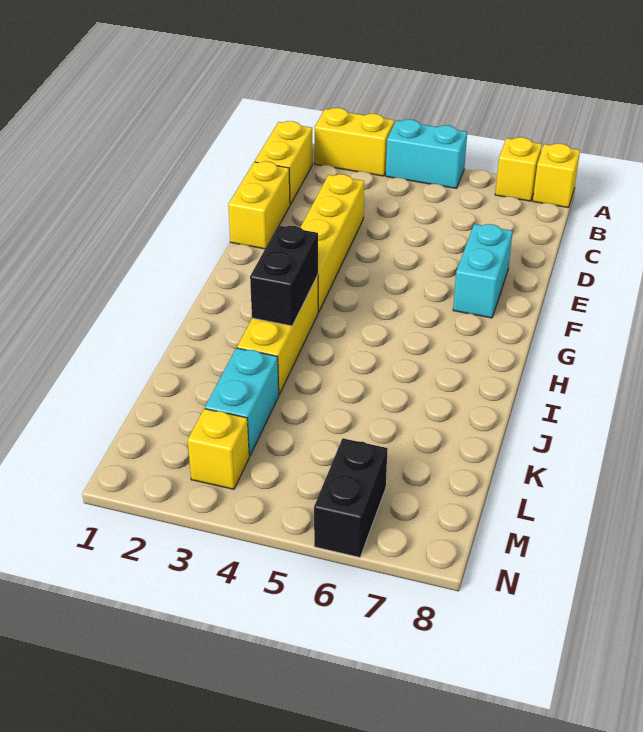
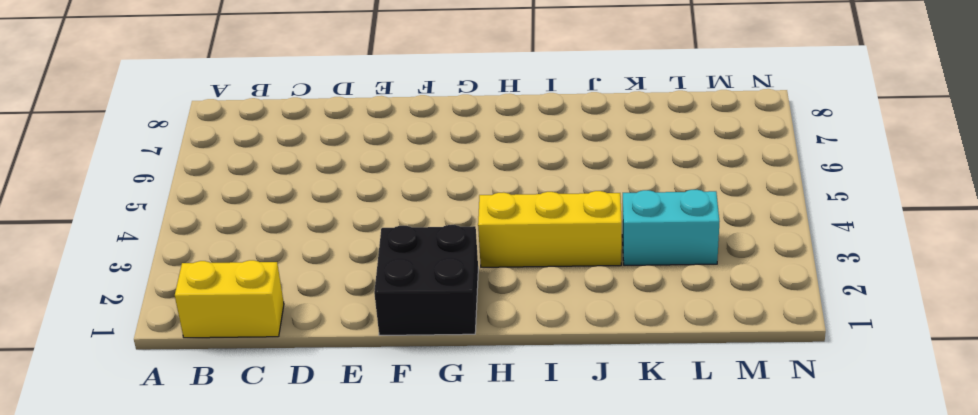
black 2x2 brick [374,225,478,335] -> none
none -> yellow 1x2 brick [315,108,394,176]
none -> cyan 1x2 brick [386,119,467,188]
none -> yellow 1x1 brick [495,137,542,201]

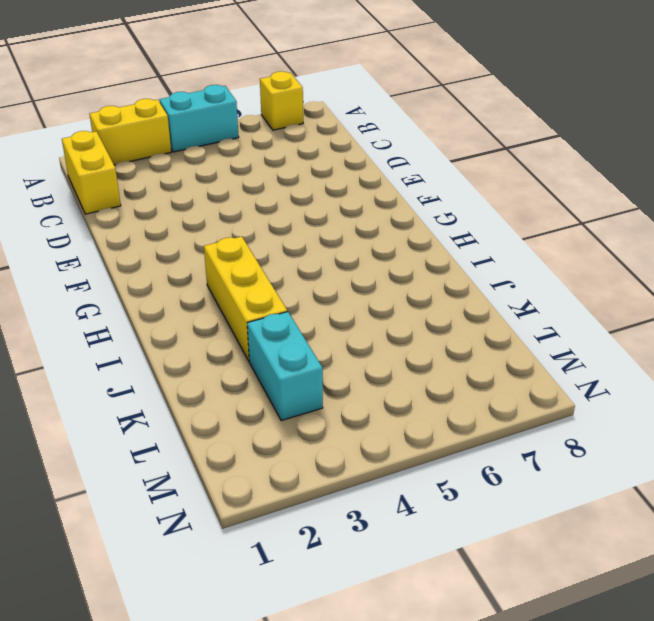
none -> yellow 1x1 brick [533,144,580,208]
none -> yellow 1x2 brick [228,161,290,249]
none -> yellow 1x4 brick [300,174,364,312]

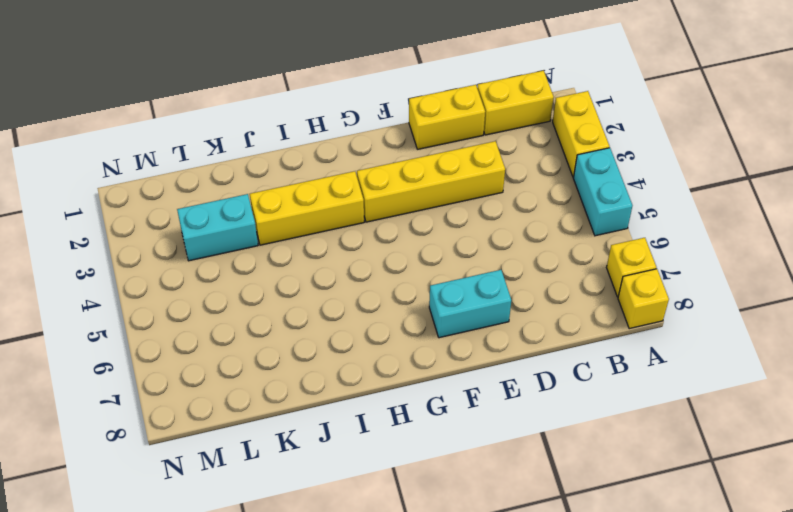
none -> yellow 1x1 brick [188,409,249,489]
none -> black 1x2 brick [314,438,388,557]
none -> black 1x2 brick [250,226,318,326]

